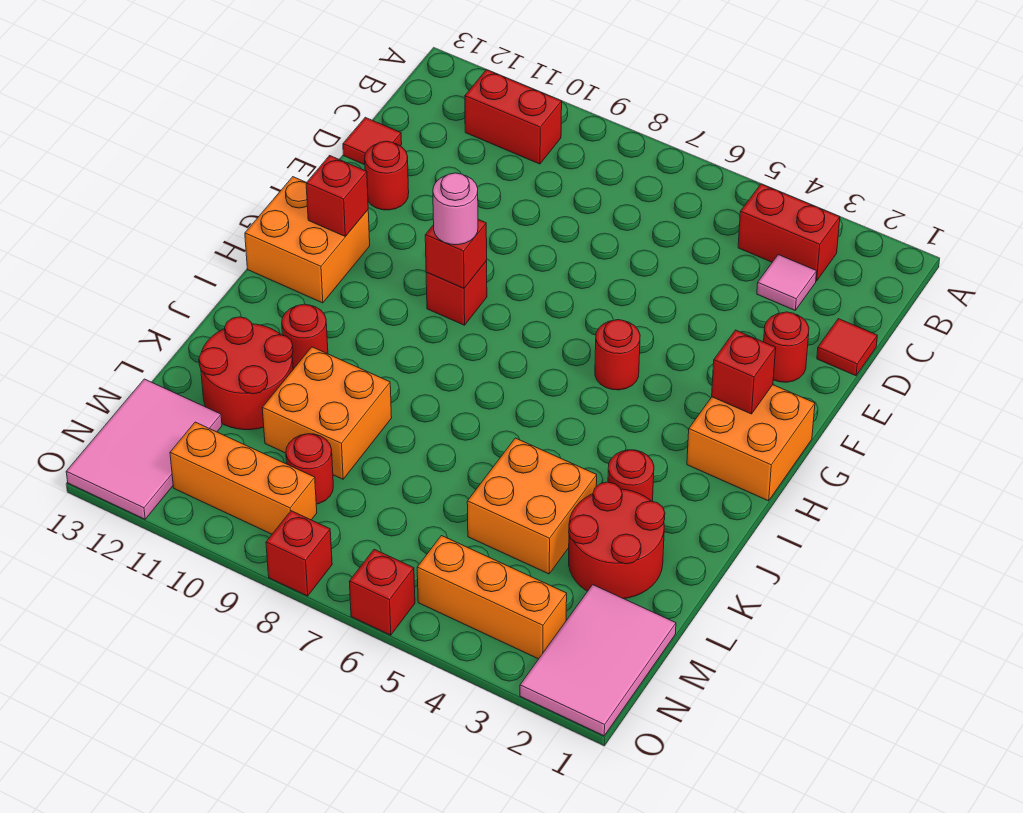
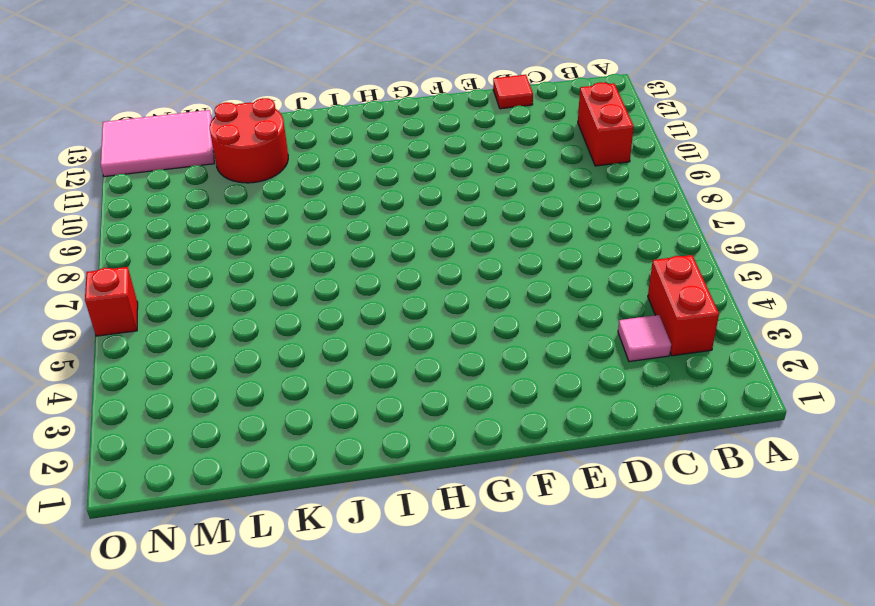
none -> red 1x1 tile [817,319,877,376]
none -> red 1x1 round brick [764,312,809,382]
none -> red 1x1 round brick [365,141,409,210]

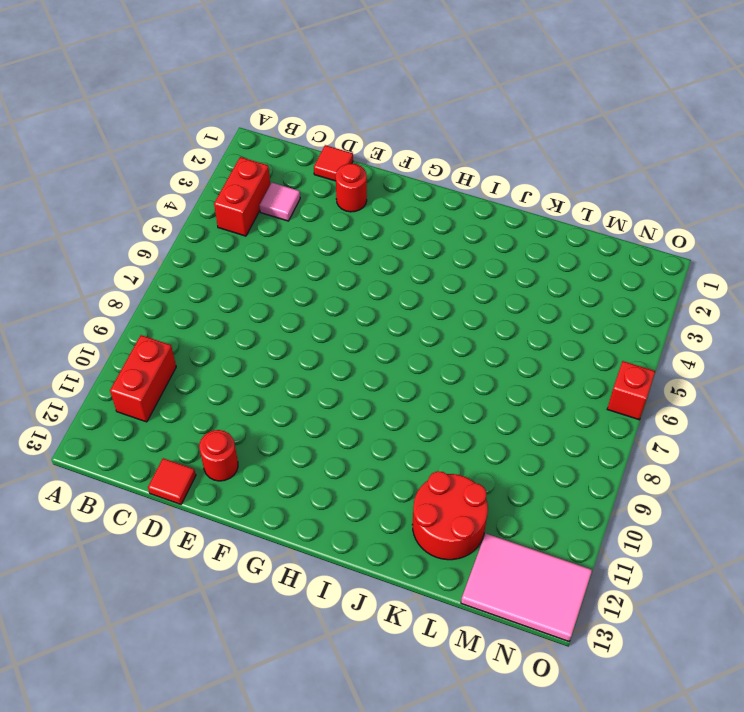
none -> orange 2x2 brick [687,385,815,501]
none -> red 1x1 round brick [595,320,640,390]
none -> red 1x1 brick [426,261,487,325]

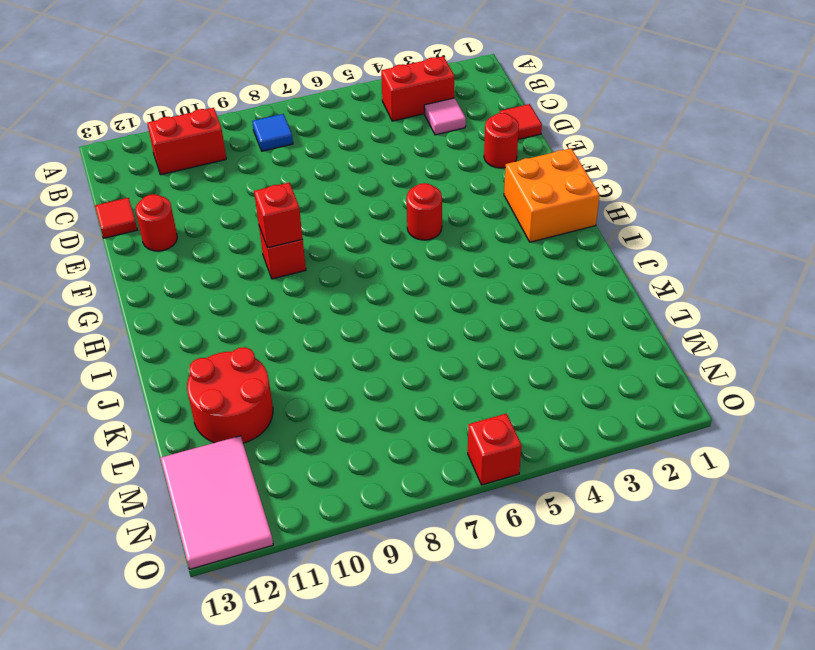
blue 1x1 tile [252,114,293,151] -> none
none -> orange 2x2 brick [245,177,370,303]
none -> red 1x1 round brick [608,450,654,502]
none -> red 1x1 round brick [282,304,328,369]

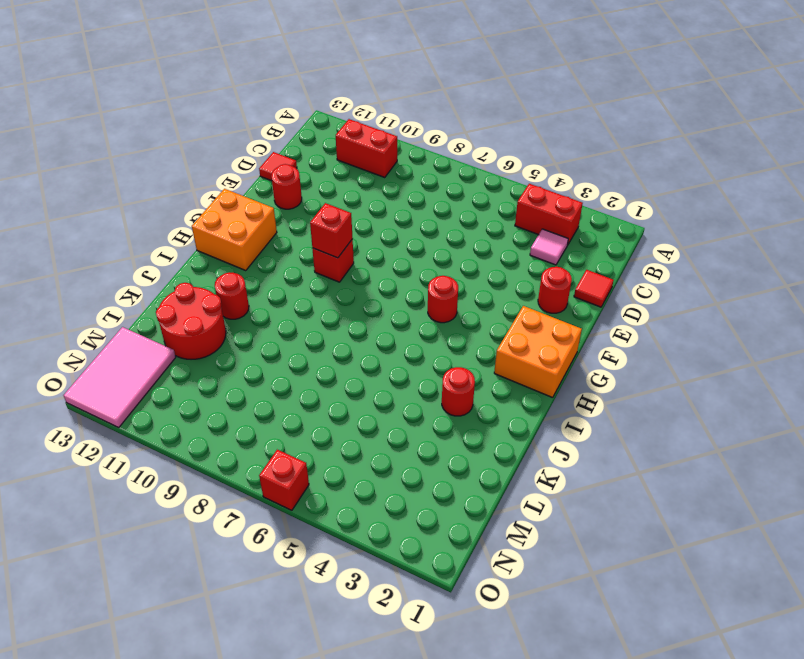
none -> red 2x2 round brick [569,482,665,599]
none -> orange 2x2 brick [467,438,597,574]
none -> orange 2x2 brick [262,347,392,479]

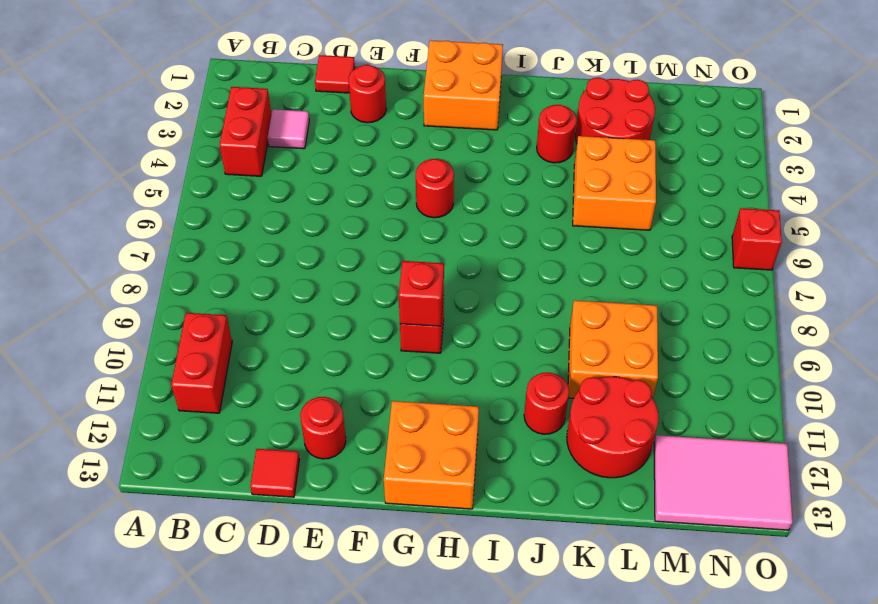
none -> pink 2x3 tile [520,585,676,736]
none -> red 1x1 round brick [286,434,333,504]
none -> orange 1x3 brick [417,536,567,659]

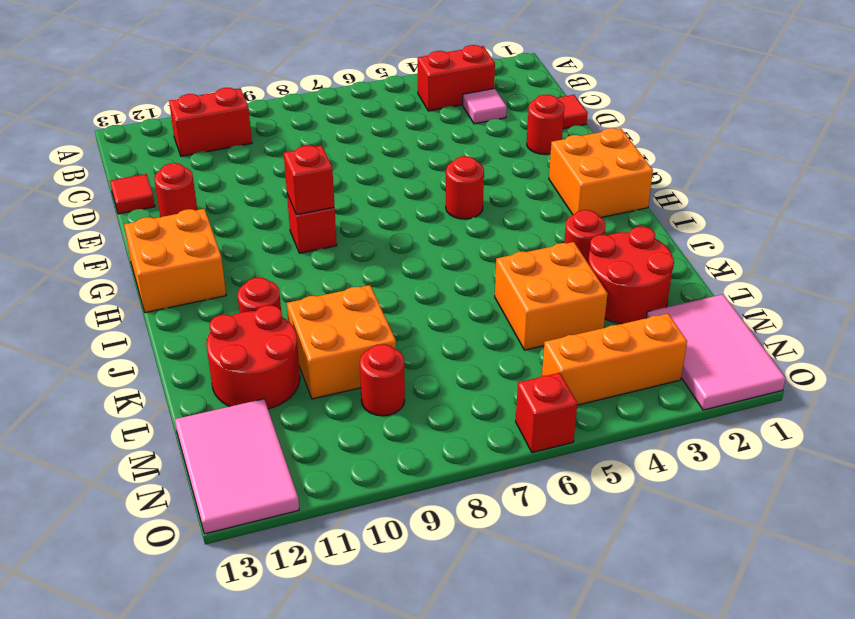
none -> orange 1x3 brick [170,422,317,534]
none -> red 1x1 brick [266,511,332,596]
none -> red 1x1 brick [712,330,776,414]

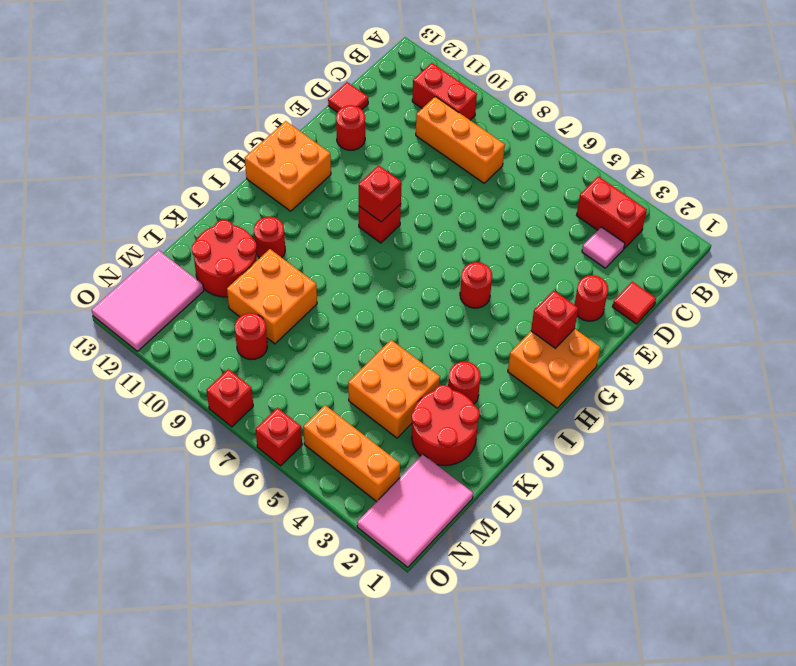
orange 1x3 brick [416,97,505,183] -> orange 1x3 brick moved to [170,422,317,534]
none -> red 1x1 brick [306,156,368,236]
none -> pink 1x1 round brick [433,173,478,245]

